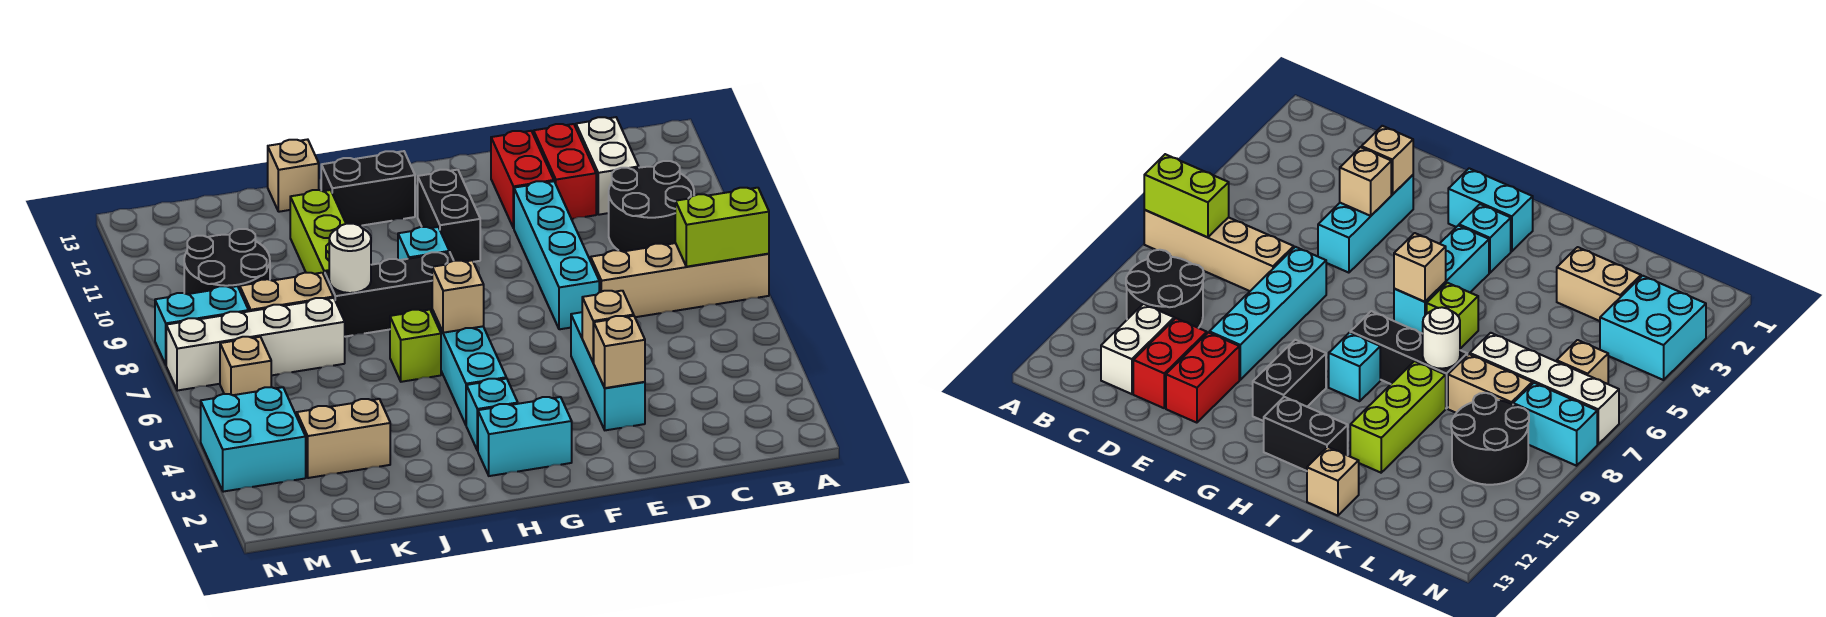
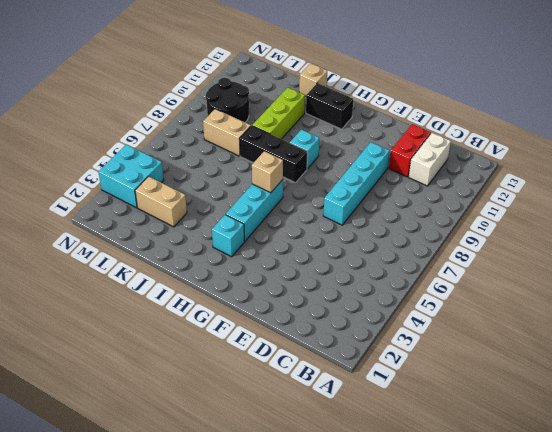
none -> tan 1x4 brick [591,243,769,317]
none -> black 2x2 round brick [609,161,694,251]
none -> cyan 1x3 brick [571,312,645,430]

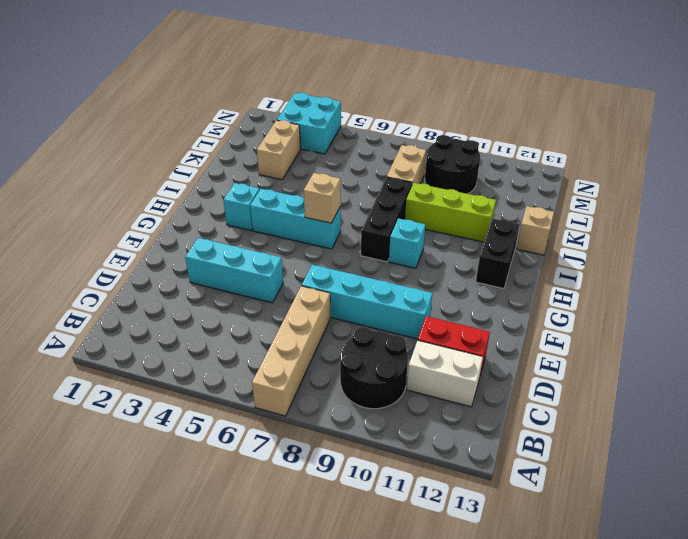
none -> red 1x2 brick [491,131,554,228]
none -> cyan 1x2 brick [478,397,572,476]
none -> black 1x2 brick [418,170,480,262]

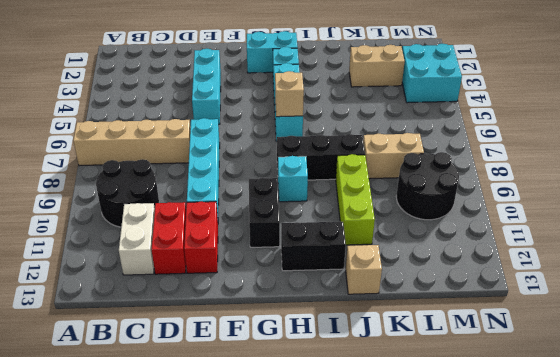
none -> lime 1x1 brick [390,310,441,382]
none -> white 1x4 brick [166,298,345,391]
none -> tan 1x1 brick [220,337,271,395]

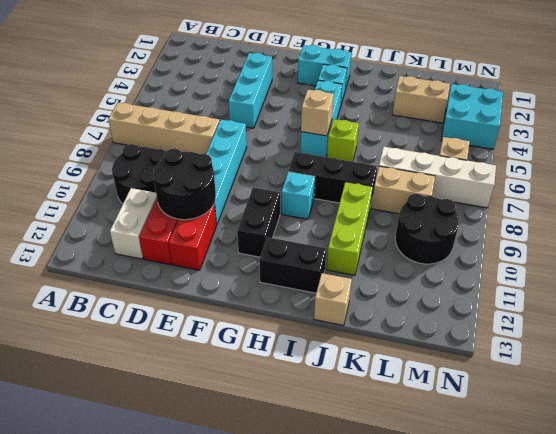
black 2x2 round brick [153,149,216,220] -> none
none -> cyan 1x2 brick [155,286,249,364]
none -> lime 1x2 brick [675,188,769,267]
none -> tan 1x1 brick [594,316,645,388]

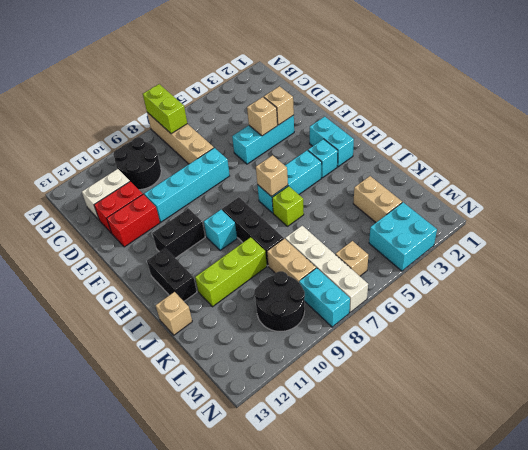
none -> white 1x1 round brick [329,224,371,293]

